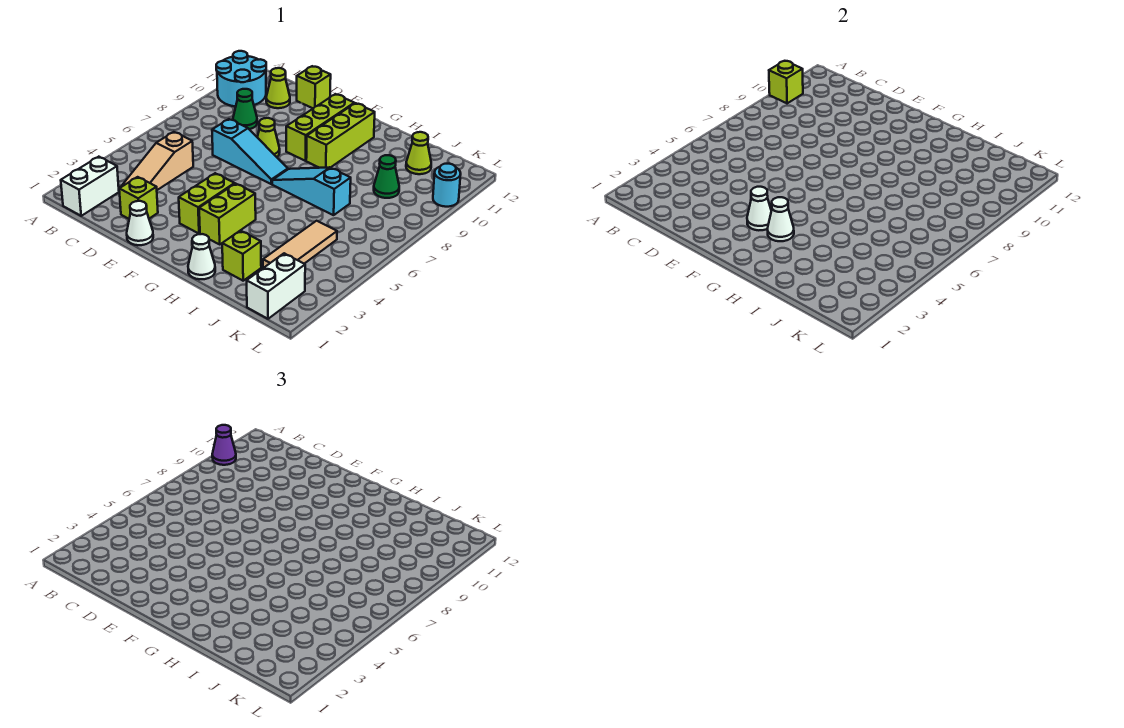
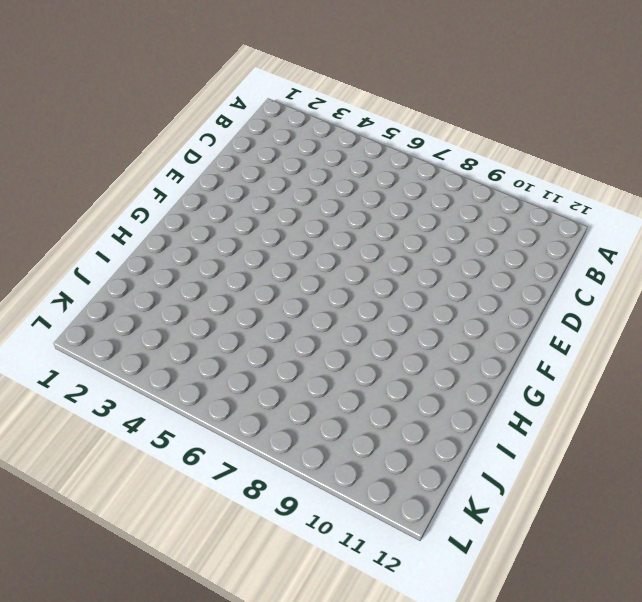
none -> cyan 2x2 round brick [216,51,266,107]
none -> white 1x2 brick [61,157,119,216]
none -> tan 1x3 slope [121,132,193,190]

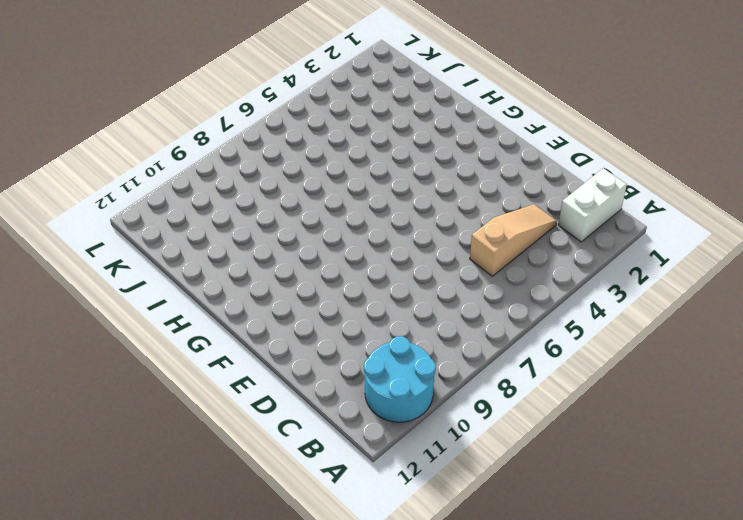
none -> green 1x1 cone [233,89,257,129]
none -> lime 1x1 cone [266,68,290,108]
none -> lime 1x1 brick [119,177,158,219]

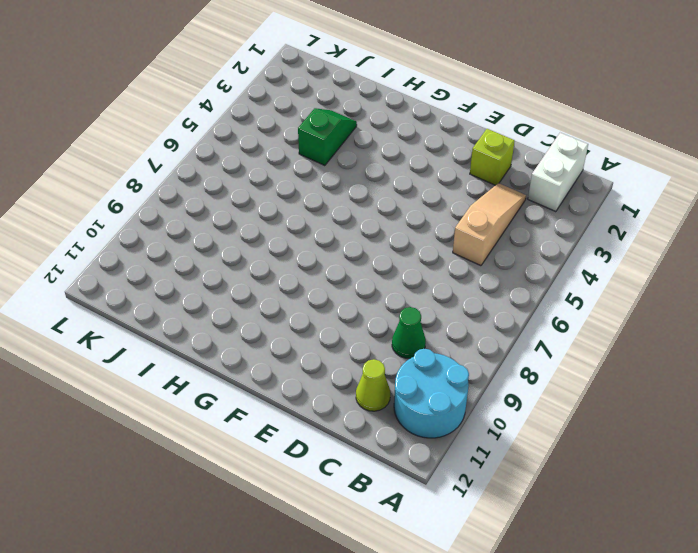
green 1x2 slope [298,108,357,166] -> none
none -> cyan 1x3 slope [212,119,288,184]
none -> lime 1x1 brick [297,66,331,108]
none -> white 1x1 cone [127,201,153,245]

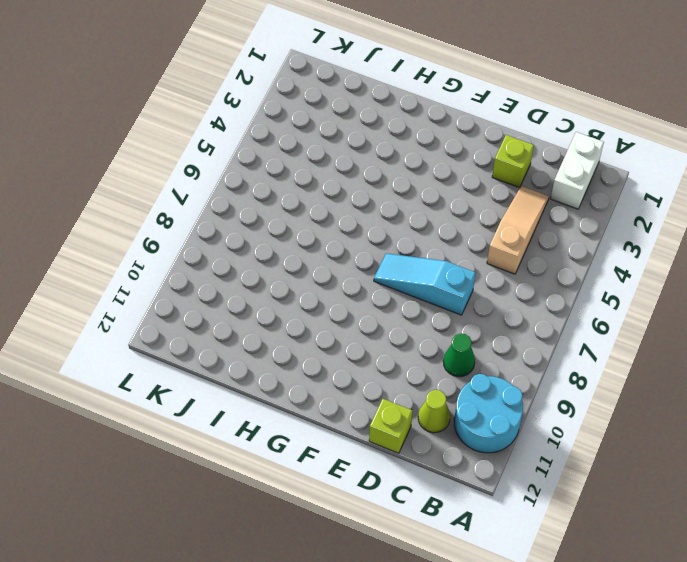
none -> white 1x1 cone [127,201,153,245]
none -> lime 1x1 cone [257,118,280,157]
none -> lime 1x2 brick [179,173,235,234]

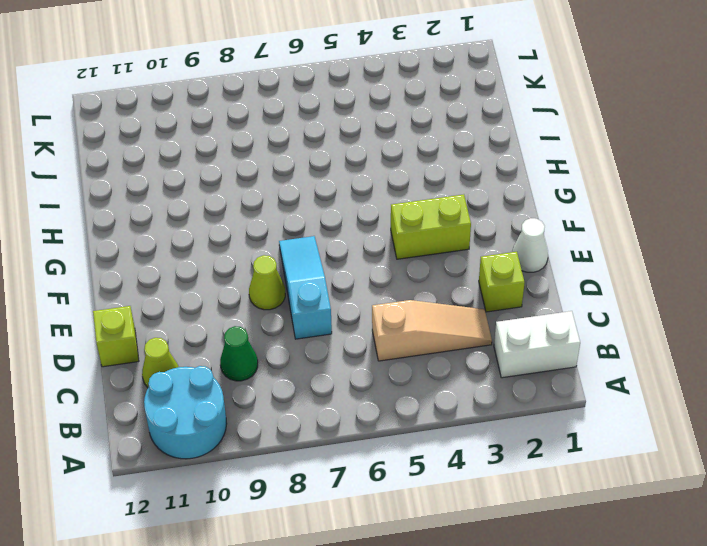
none -> lime 1x3 brick [286,94,354,161]
none -> lime 1x2 brick [199,184,256,244]
none -> cyan 1x3 slope [272,167,351,215]

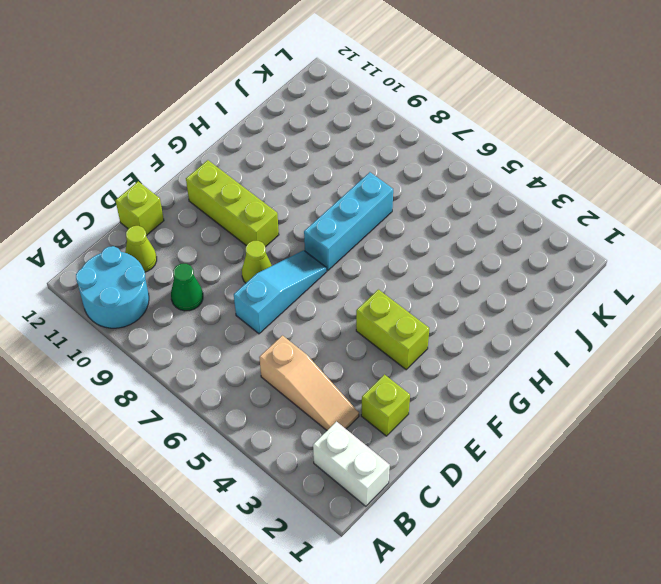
cyan 1x3 brick [304,172,393,270] -> cyan 1x3 slope [272,167,351,215]
none -> white 1x1 cone [127,201,153,245]
none -> lime 1x2 brick [199,184,256,244]
none -> lime 1x3 brick [306,103,375,168]

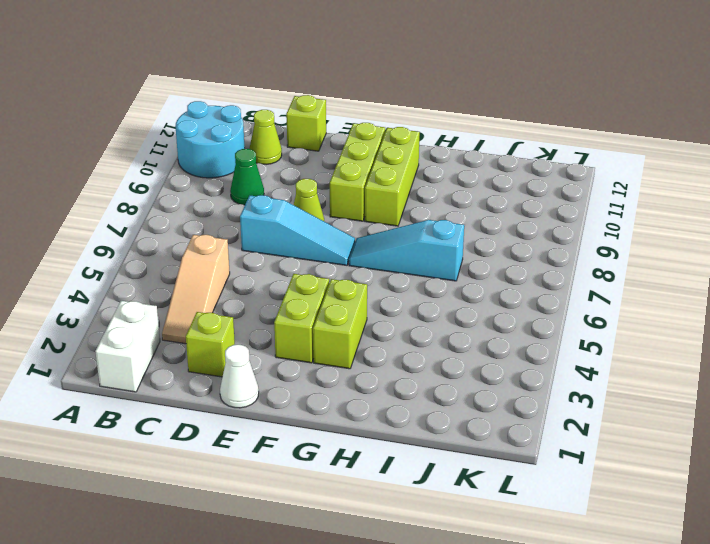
none -> white 1x1 cone [188,234,215,279]
none -> lime 1x1 brick [222,230,261,281]
none -> tan 1x3 tile [263,221,337,268]

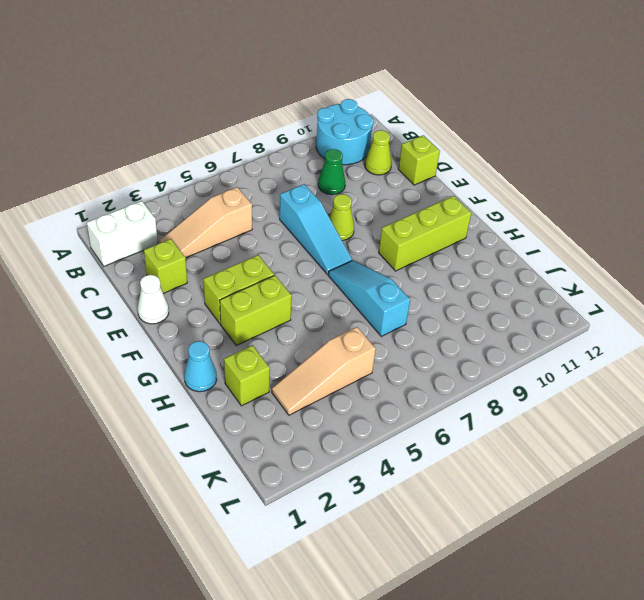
cyan 1x1 cone [184,341,217,392] -> white 1x1 cone [188,234,215,279]
tan 1x3 slope [272,327,376,415] -> tan 1x3 tile [263,221,337,268]
none -> lime 1x3 brick [286,94,354,161]
none -> green 1x1 cone [374,155,399,198]
none -> lime 1x1 cone [406,132,431,174]

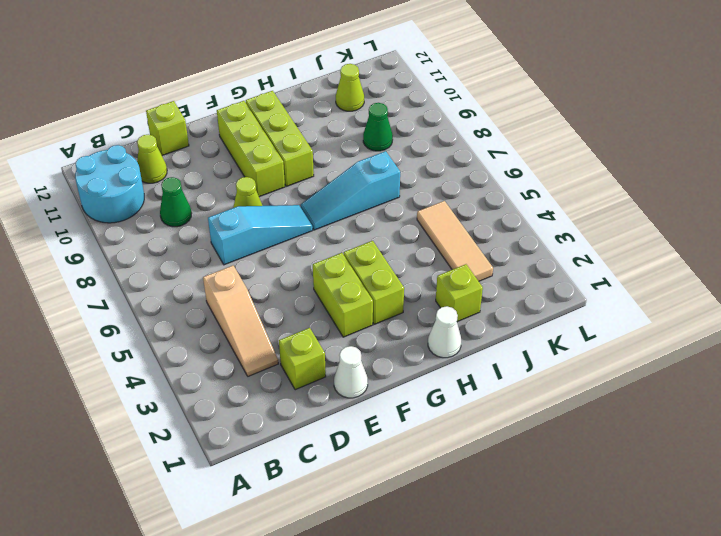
none -> white 1x2 brick [61,157,119,216]
none -> white 1x2 brick [247,253,305,319]
none -> cyan 1x1 round brick [433,164,461,207]

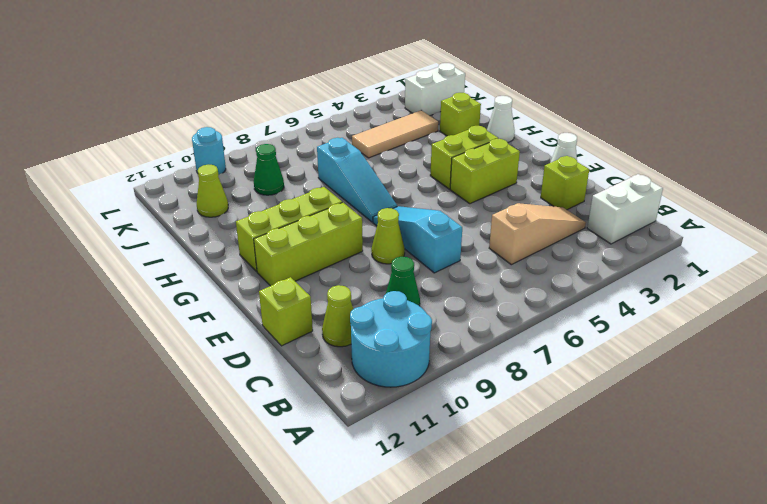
none -> lime 1x1 brick [769,61,803,103]
none -> white 1x1 cone [747,187,771,230]
none -> white 1x1 cone [768,197,794,241]

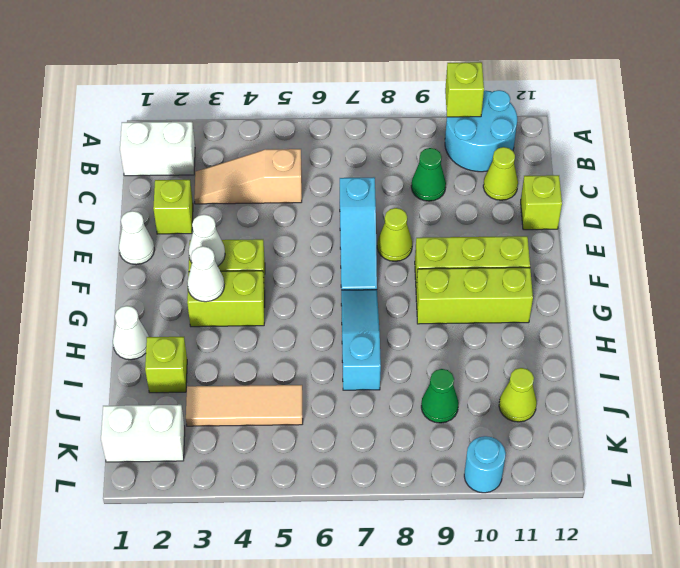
none -> purple 1x1 cone [212,425,236,465]

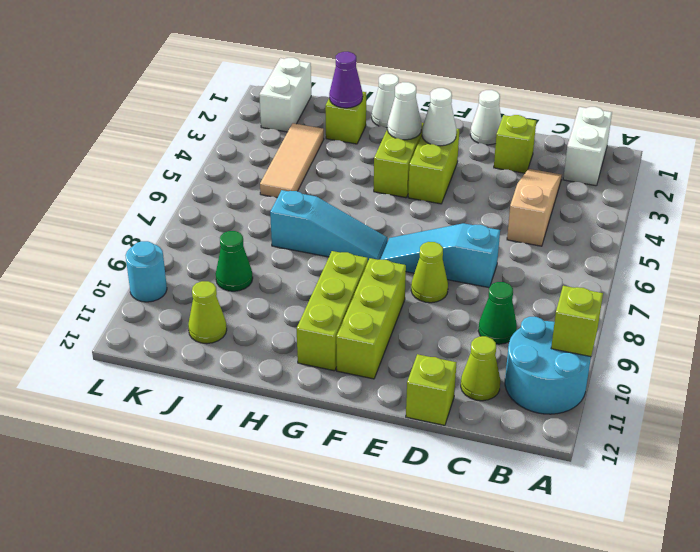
purple 1x1 cone [329,52,363,108] -> purple 1x1 cone moved to [212,425,236,465]

